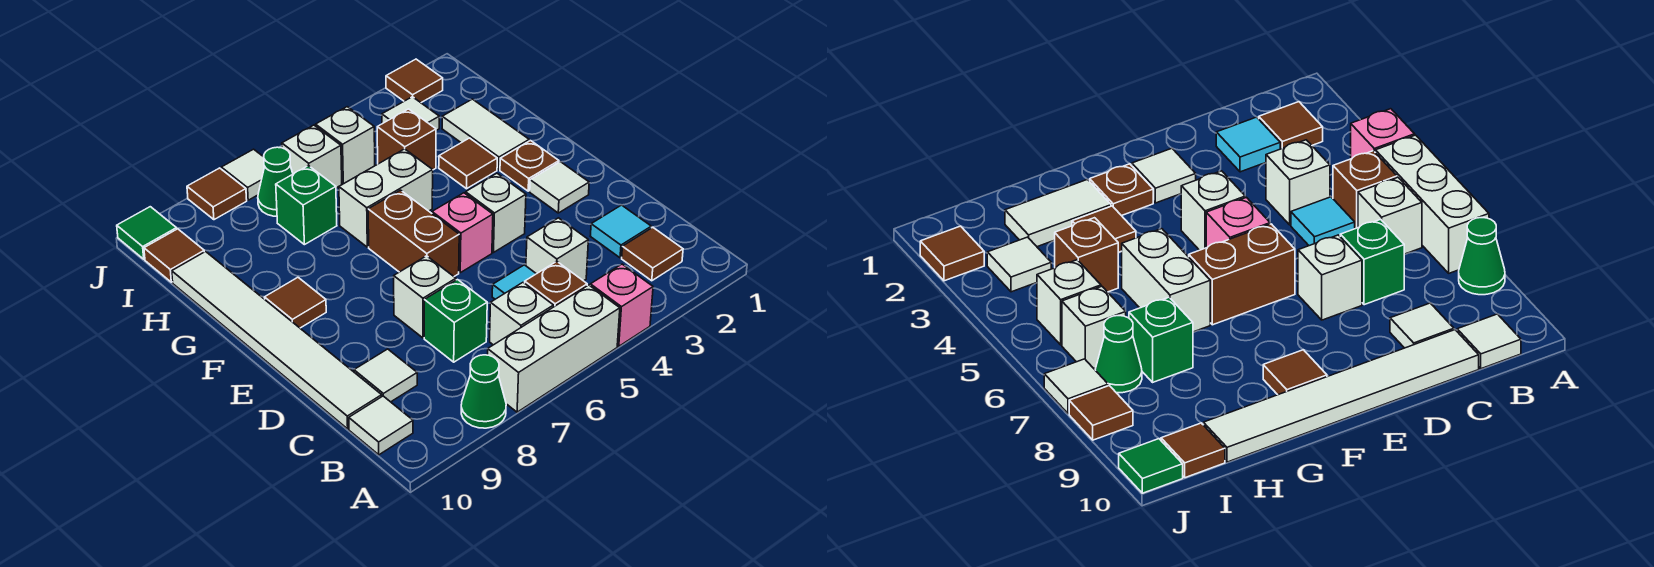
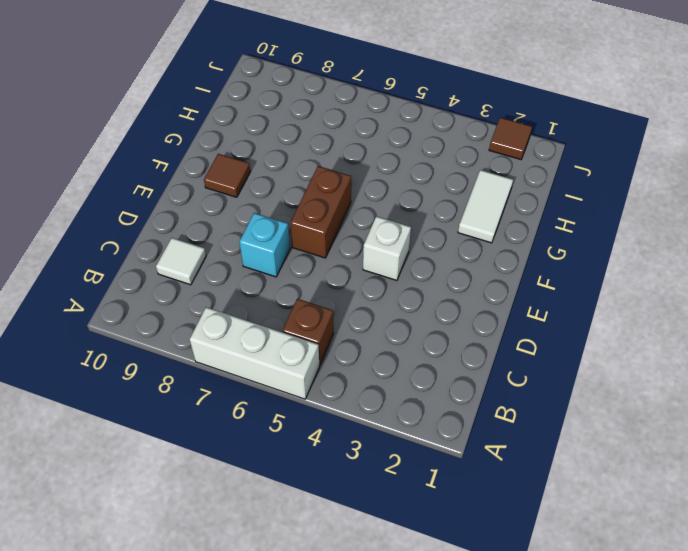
cyan 1x1 brick [239,213,290,277] -> white 1x1 brick [394,256,456,338]
none -> pink 1x1 brick [590,264,653,346]
none -> green 1x1 cone [461,355,506,428]
none -> brown 1x1 tile [622,228,683,281]
none -> white 1x1 brick [490,282,554,345]

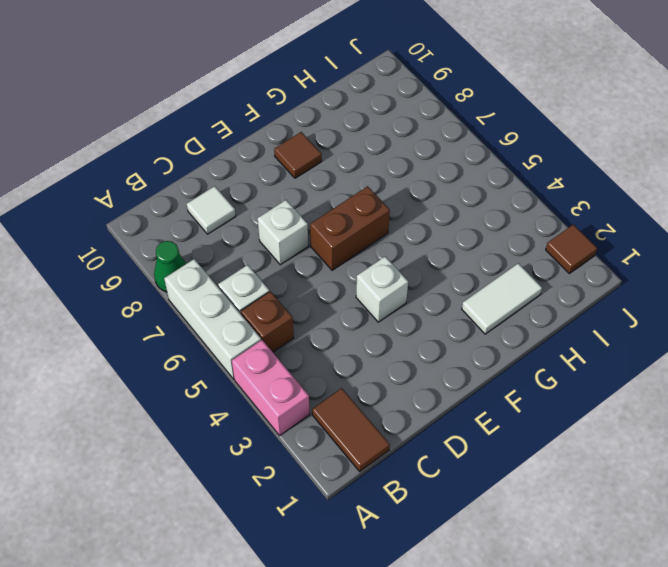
pink 1x2 brick [232,340,310,435] -> pink 1x1 brick [590,264,653,346]
brown 1x2 tile [312,388,390,471] -> brown 1x1 tile [622,228,683,281]
none -> white 1x1 tile [349,396,413,455]
none -> cyan 1x1 tile [591,205,651,258]
none -> white 1x1 brick [526,218,588,281]
none -> cyan 1x1 tile [492,265,536,299]

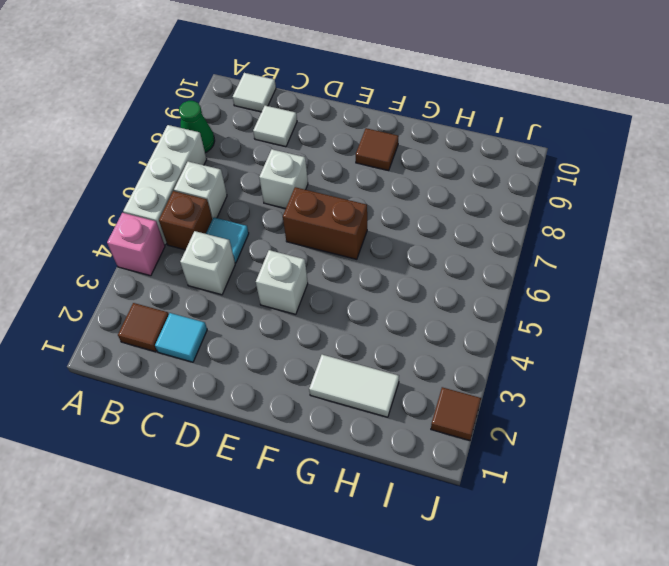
none -> green 1x1 brick [424,280,487,362]
none -> white 1x6 tile [172,252,382,429]
none -> white 1x1 tile [530,162,589,213]
none -> pink 1x1 brick [432,193,493,273]

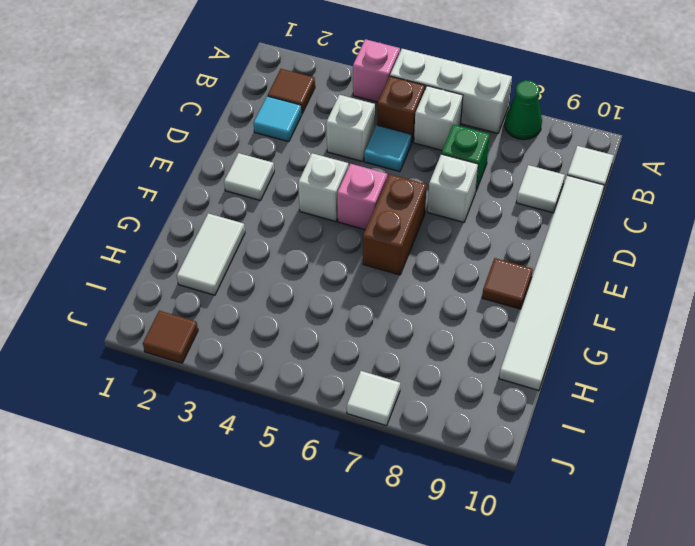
none -> brown 1x1 plate [500,141,559,191]
none -> brown 1x1 tile [439,138,497,189]
none -> white 1x2 brick [339,149,433,247]
none -> brown 1x1 brick [377,109,436,170]

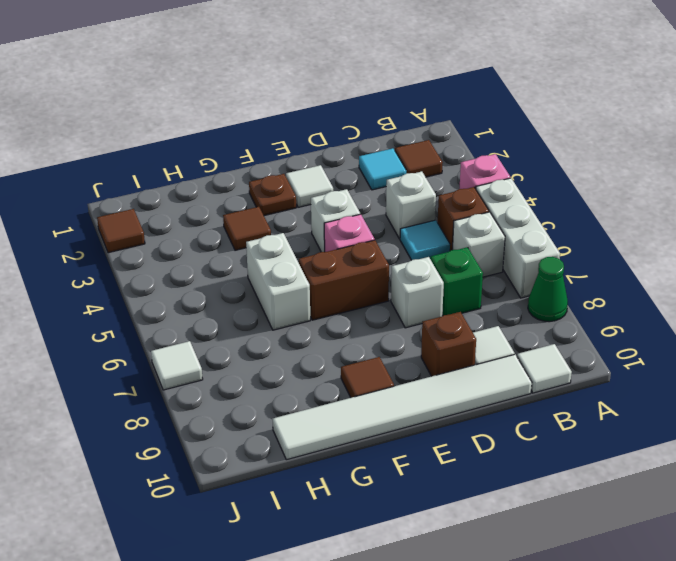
brown 1x1 brick [421,312,476,376] -> brown 1x1 brick moved to [377,109,436,170]
none -> white 1x2 tile [442,99,529,170]
none -> green 1x1 brick [276,166,337,245]
none -> white 1x1 tile [382,97,439,130]
none -> white 1x1 brick [316,107,375,184]

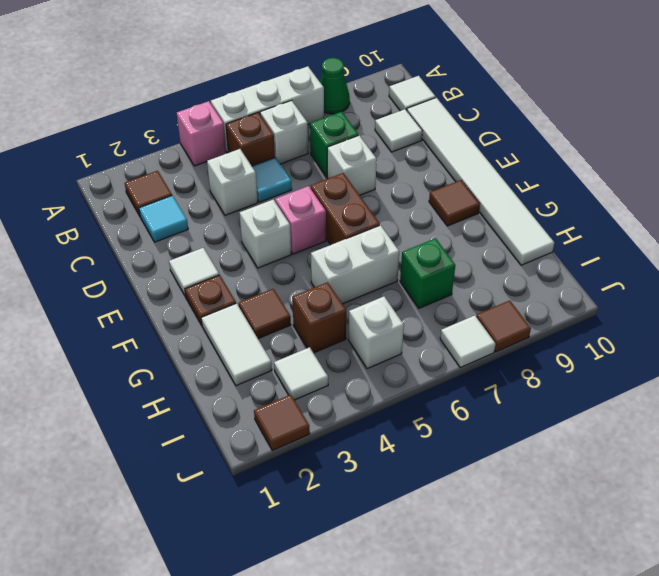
none -> white 1x1 brick [282,125,342,188]
none -> green 1x1 cone [258,147,293,216]
none -> brown 1x1 tile [144,229,204,282]
none -> green 1x1 tile [117,207,177,259]

